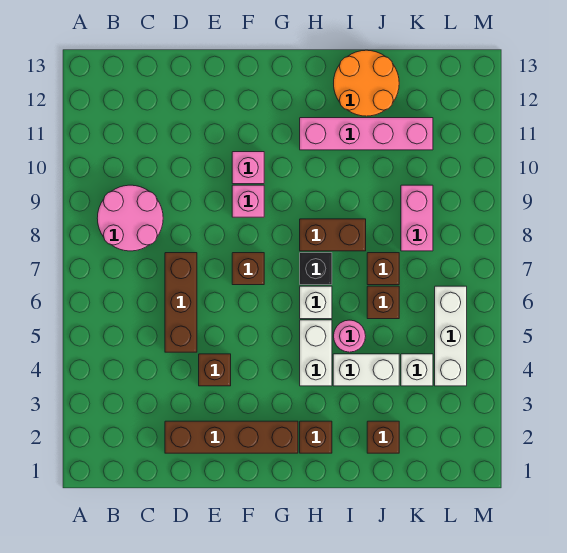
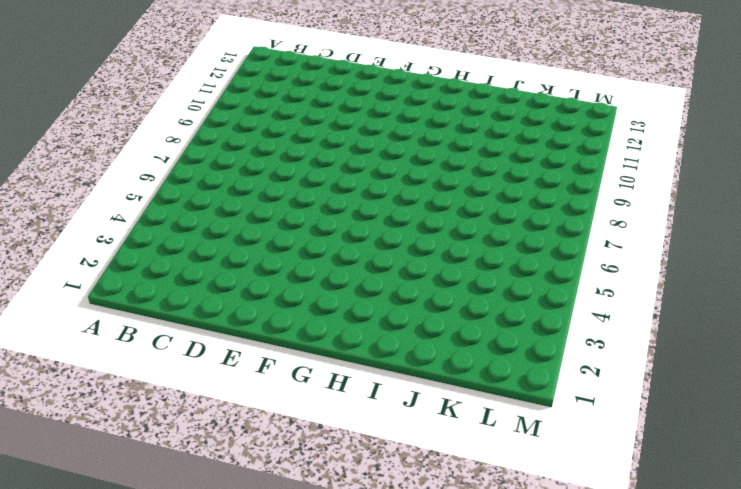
none -> pink 2x2 round brick [97,185,163,251]
none -> brown 1x4 brick [165,421,298,453]
none -> brown 1x3 brick [165,253,197,352]

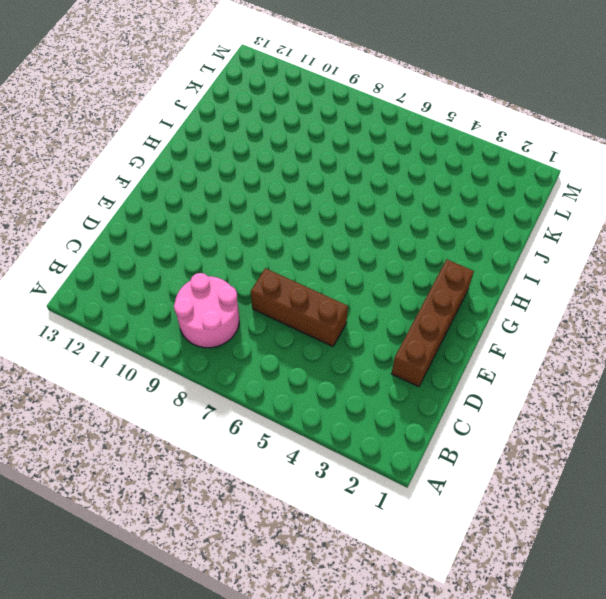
none -> brown 1x1 brick [199,354,231,386]
none -> brown 1x1 brick [232,253,264,285]
none -> pink 1x1 brick [232,185,264,217]

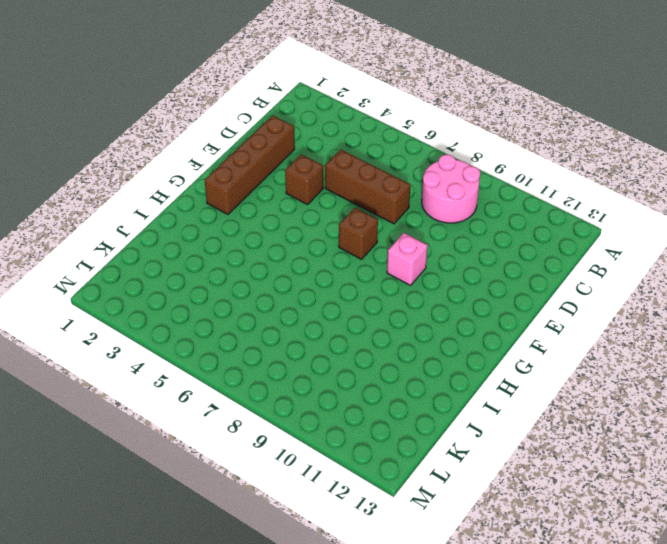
none -> pink 1x1 brick [232,152,264,184]
none -> brown 1x1 brick [300,421,332,453]
none -> white 1x2 brick [300,320,332,386]

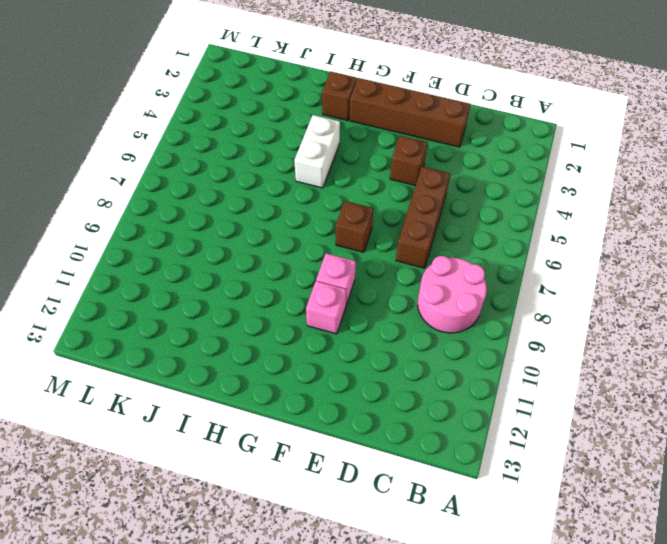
none -> white 1x1 brick [300,286,332,319]
none -> black 1x1 brick [300,253,332,285]
none -> brown 1x2 brick [300,219,366,251]

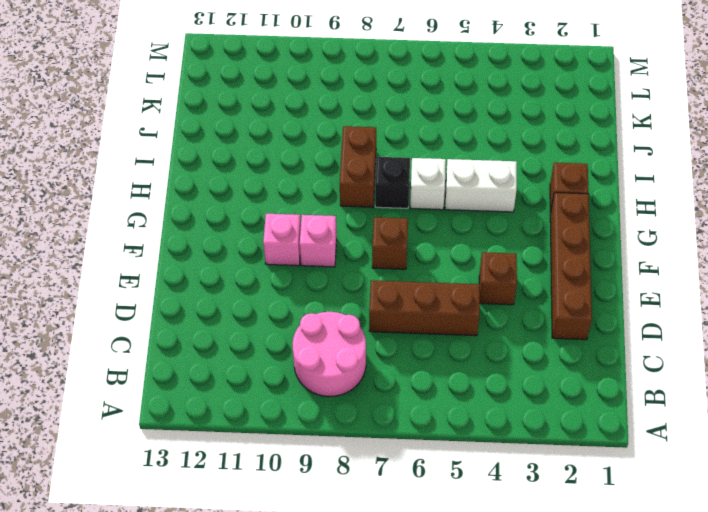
none -> pink 1x4 brick [300,118,433,150]
none -> white 1x2 brick [333,354,399,386]
none -> pink 1x1 round brick [334,320,366,352]

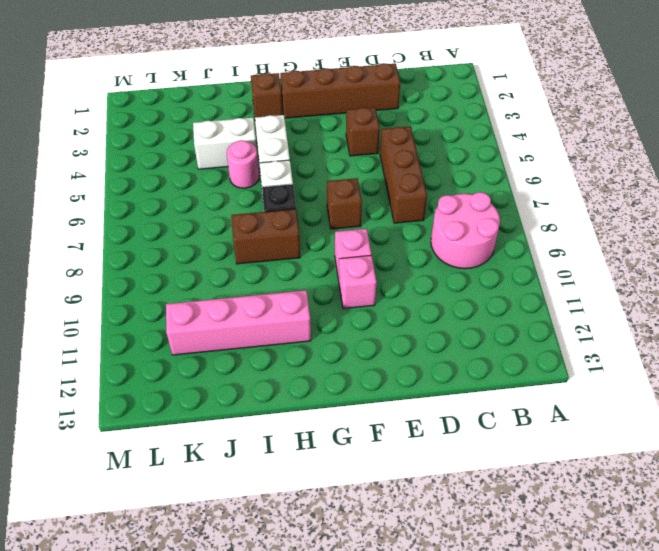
none -> orange 2x2 round brick [334,50,399,116]
none -> brown 1x1 brick [367,421,399,453]
none -> brown 1x1 brick [367,286,399,319]

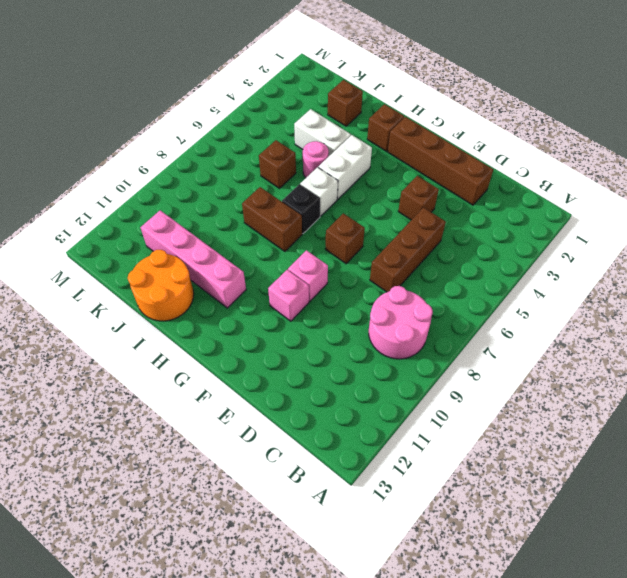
none -> brown 1x1 brick [367,253,399,285]
none -> white 1x1 brick [401,354,433,386]
none -> pink 1x2 brick [401,185,433,251]

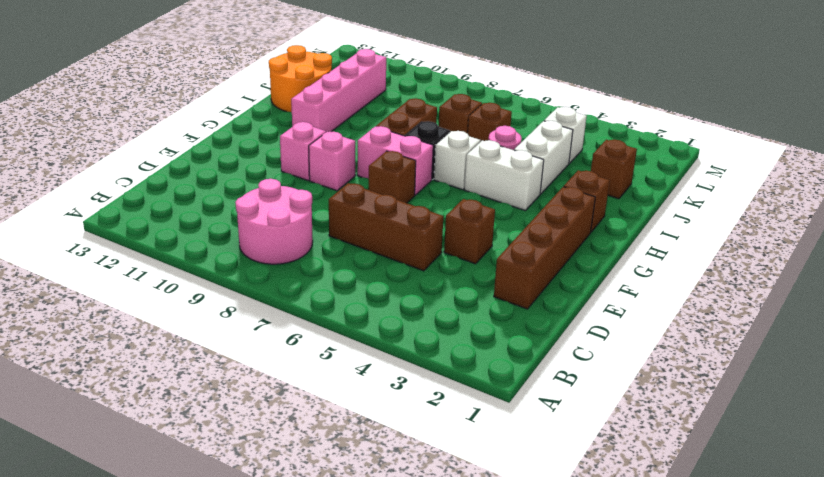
pink 1x2 brick [357,126,433,195] -> pink 1x2 brick moved to [401,185,433,251]
none -> white 1x3 brick [435,286,467,386]

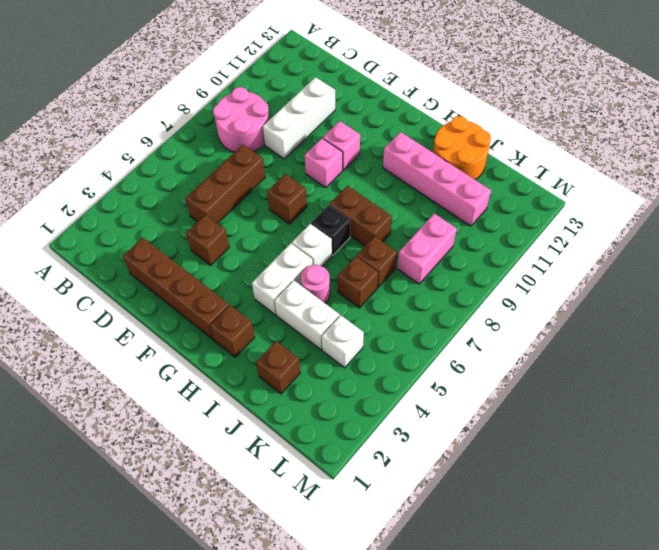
white 1x3 brick [263,77,335,159] -> white 1x3 brick moved to [435,286,467,386]

